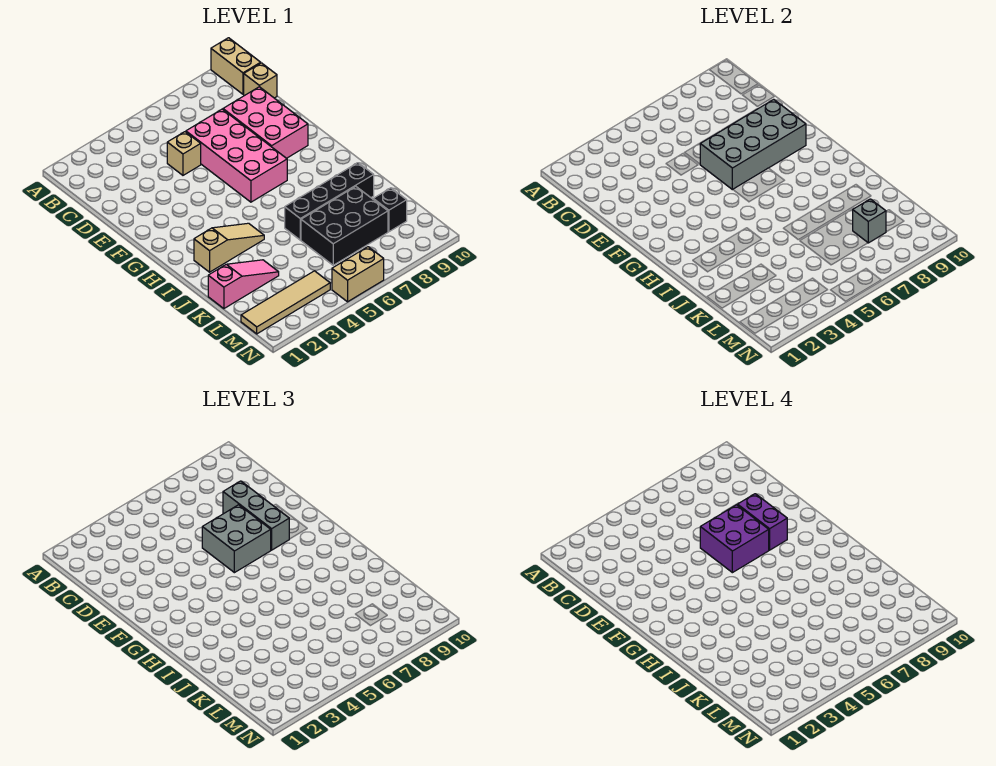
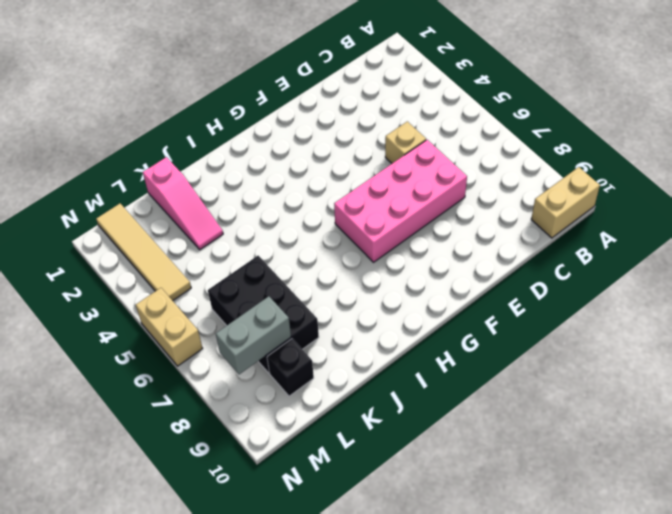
grey 1x2 brick [216,296,291,374] -> grey 1x1 brick [853,199,886,243]
none -> tan 1x1 brick [244,63,277,98]
none -> pink 2x3 brick [223,87,308,158]
none -> tan 1x3 slope [194,223,264,272]

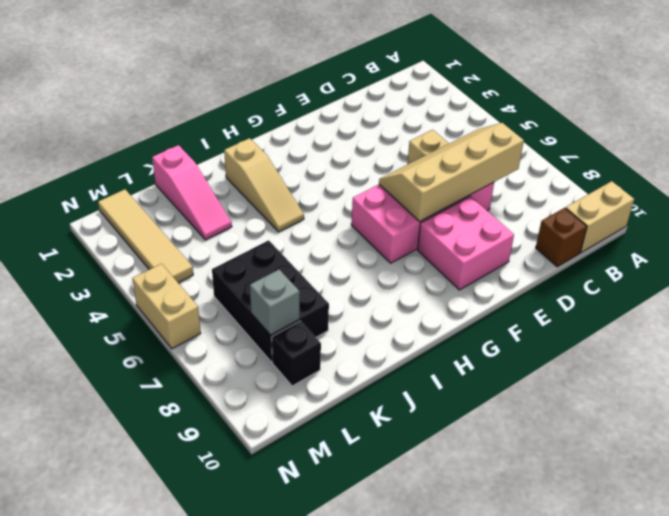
tan 2x4 slope [379,123,524,221] -> grey 2x4 brick [700,99,806,190]
brown 1x1 brick [536,208,587,267] -> tan 1x1 brick [244,63,277,98]
pink 2x2 brick [418,196,514,290] -> pink 2x3 brick [223,87,308,158]
none -> black 1x4 brick [285,163,374,240]
none -> grey 1x3 brick [223,481,289,550]
none -> grey 2x2 brick [202,505,271,573]

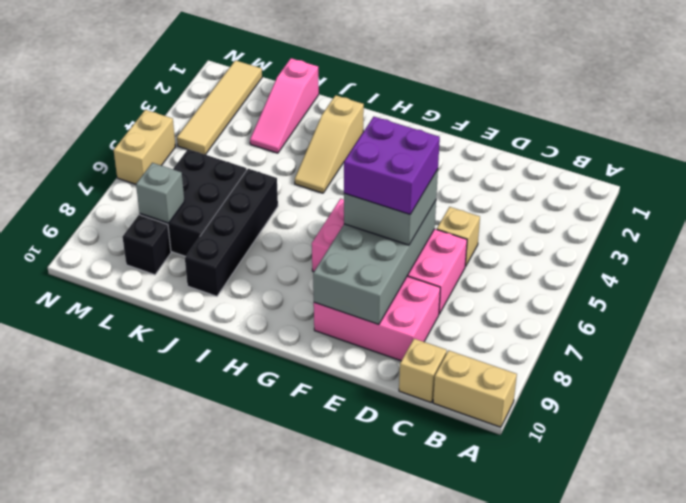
none -> grey 1x3 brick [223,481,289,550]
none -> purple 1x2 brick [738,494,787,550]

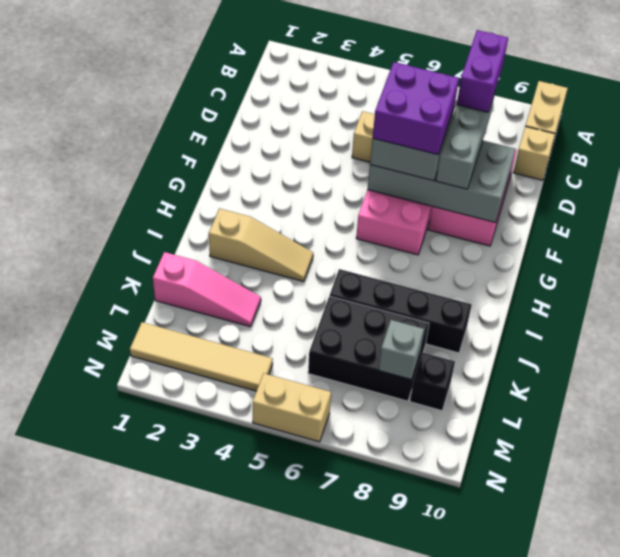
purple 1x2 brick [457,30,508,112] -> purple 1x2 brick moved to [738,494,787,550]

